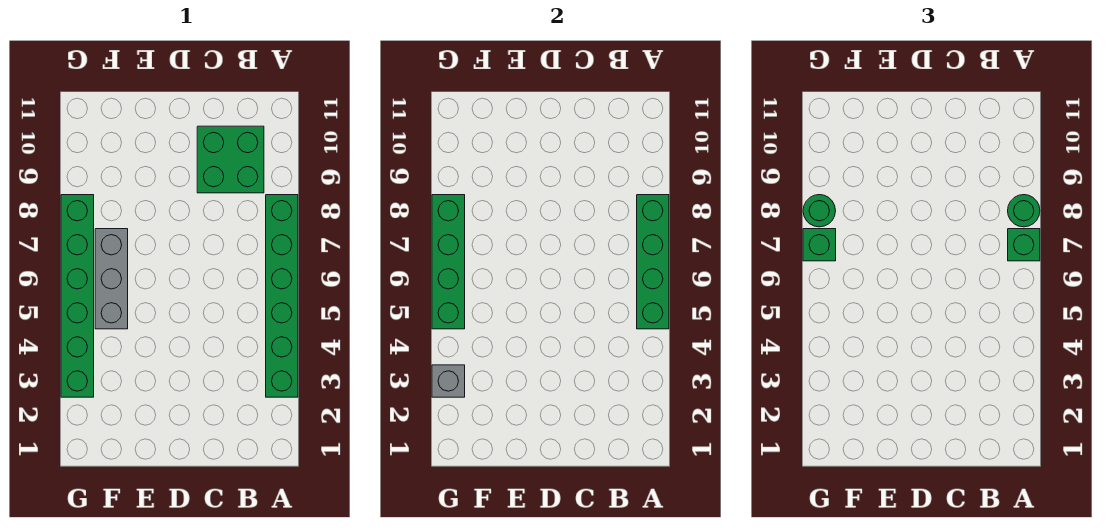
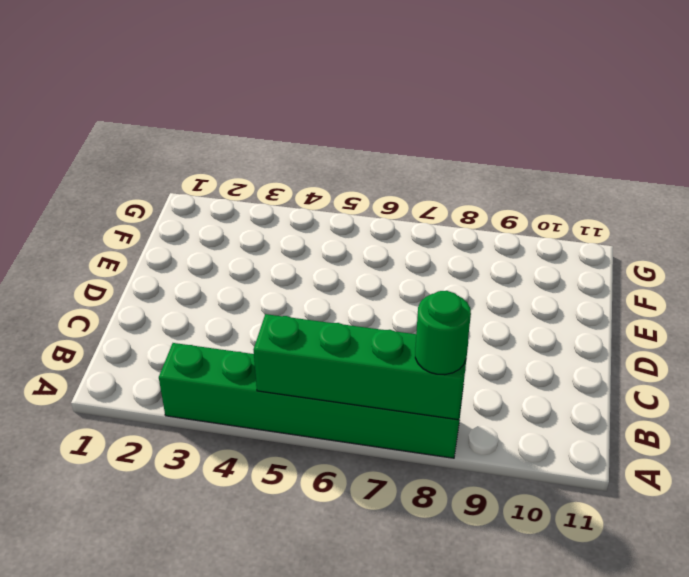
none -> green 2x2 brick [197,126,264,193]
none -> grey 1x3 brick [95,229,128,329]

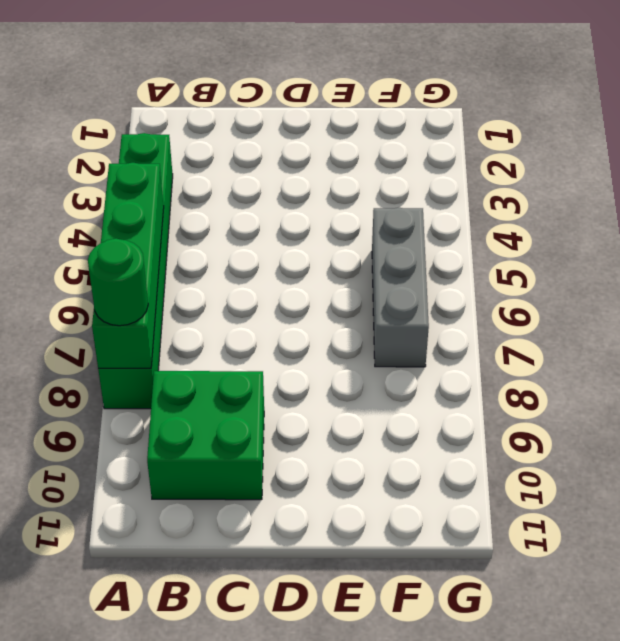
none -> green 1x6 brick [61,195,94,397]
none -> grey 1x1 brick [432,365,465,397]

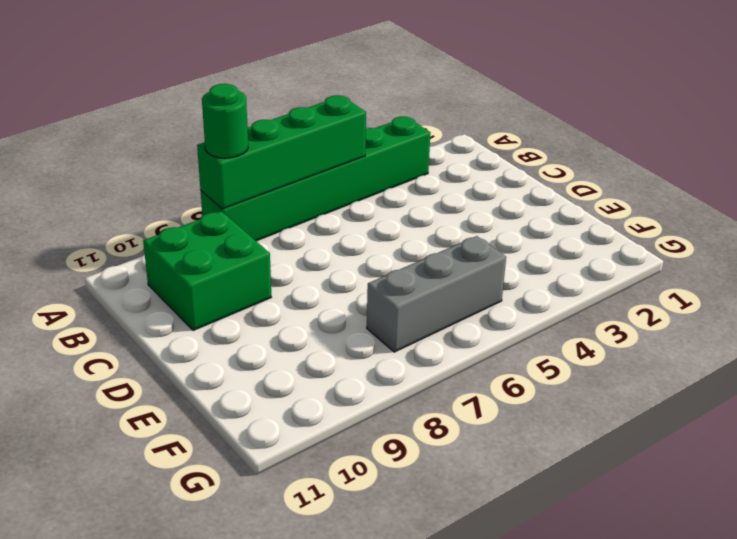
none -> green 1x6 brick [61,195,94,397]
none -> grey 1x1 brick [432,365,465,397]

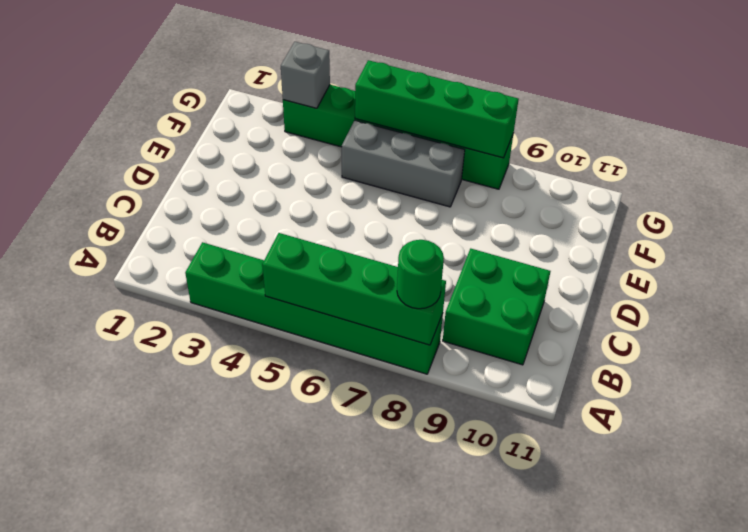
none -> green 1x1 brick [1008,229,1040,261]
none -> green 1x1 brick [803,229,836,261]

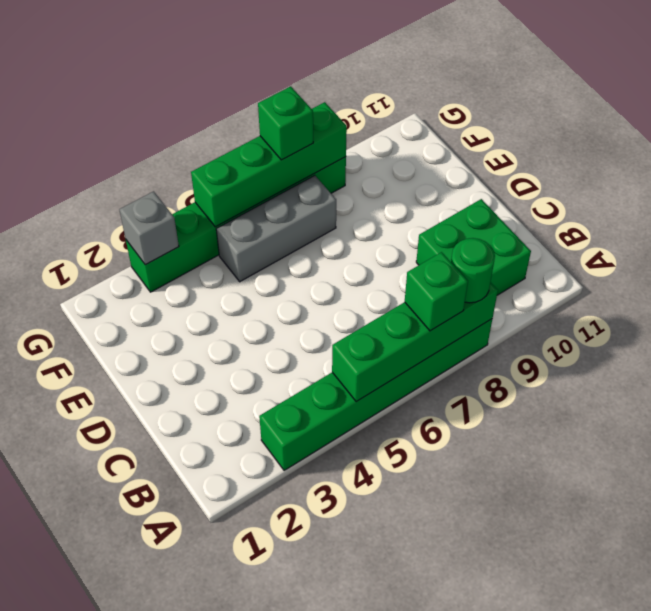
none -> green 1x1 round brick [803,195,836,227]

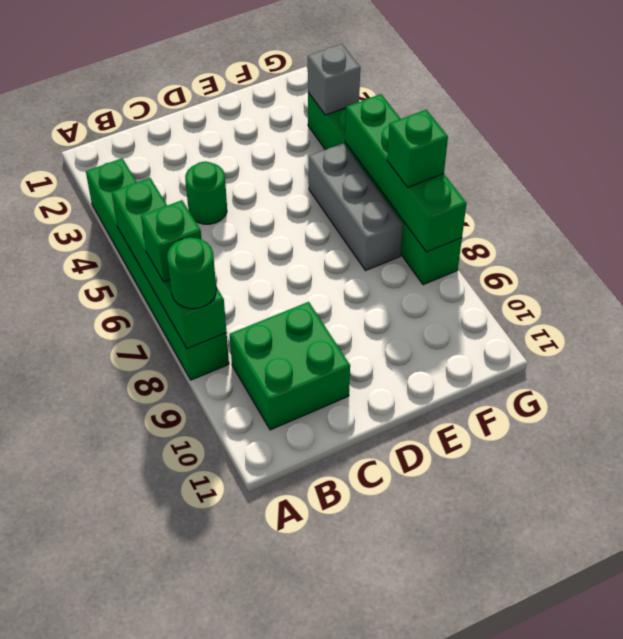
green 1x1 round brick [185,161,227,224] -> green 1x1 round brick moved to [803,195,836,227]

